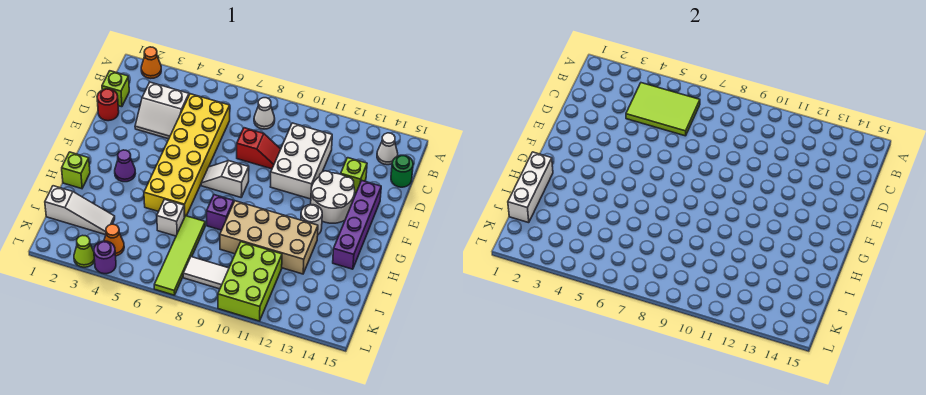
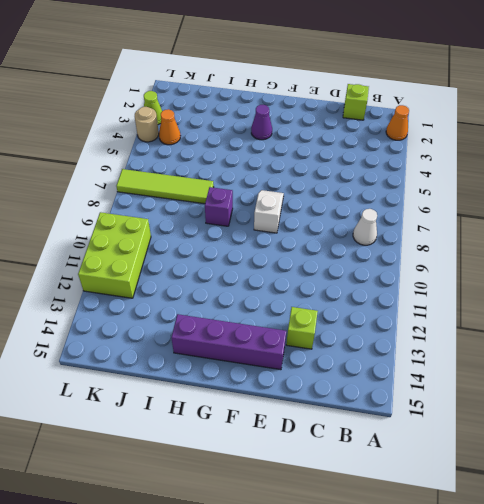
lime 2x3 brick [78,212,151,298] -> lime 2x3 brick turned to [218,242,282,321]
tan 1x1 round brick [135,107,159,142] -> purple 1x1 round brick [94,241,116,274]
none -> white 1x1 cone [377,133,398,165]
none -> white 2x2 slope [135,82,189,139]
none -> yellow 2x6 brick [144,94,230,217]

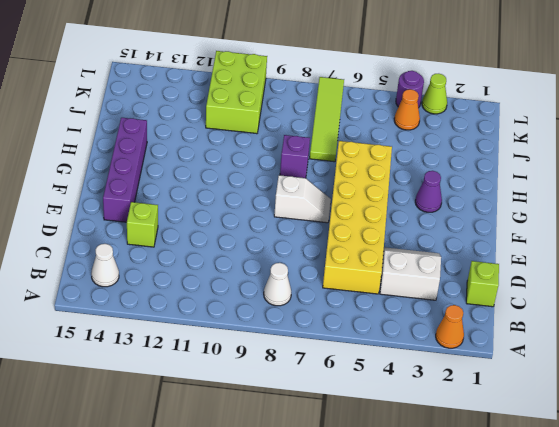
none -> white 2x3 brick [270,123,332,199]
none -> green 1x1 round brick [391,155,413,187]
none -> red 1x1 round brick [97,89,119,121]

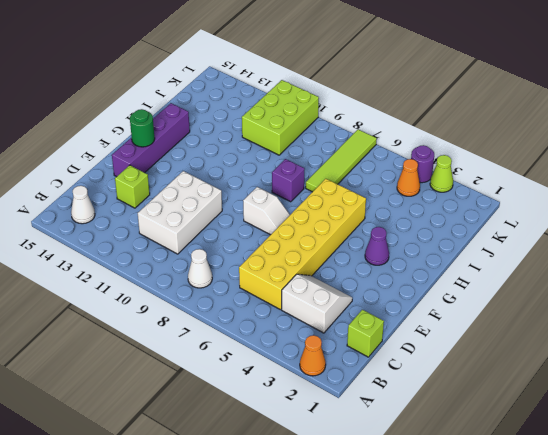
green 1x1 round brick [130,109,155,147] -> green 1x1 round brick moved to [391,155,413,187]
none -> red 1x1 round brick [97,89,119,121]
none -> red 1x2 slope [237,128,281,169]
none -> white 2x2 round brick [311,171,355,223]

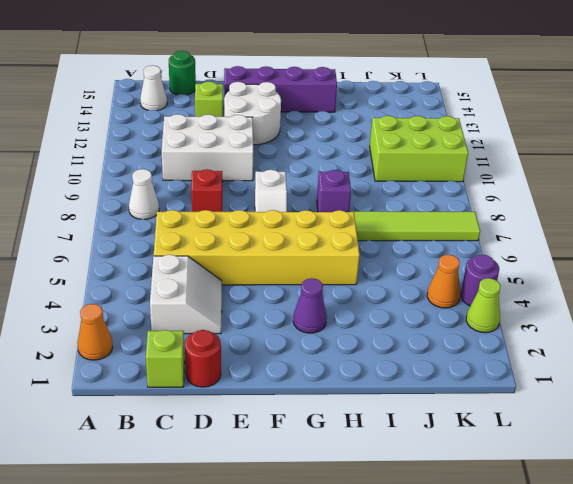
none -> white 1x1 round brick [301,205,322,234]
none -> lime 1x1 brick [62,152,90,189]
none -> tan 2x4 brick [220,201,318,274]

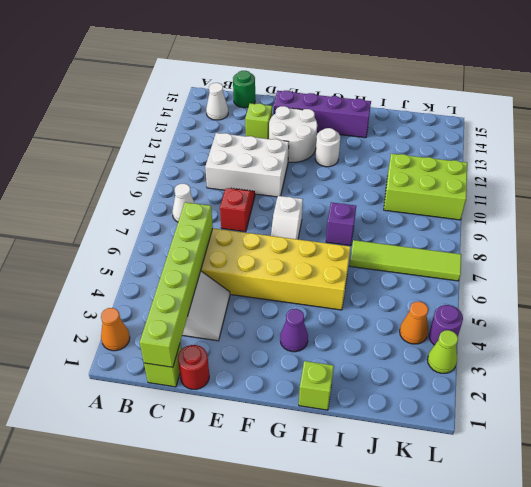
lime 1x6 brick [140,202,213,367] -> lime 2x3 tile [626,83,700,136]
none -> tan 2x4 brick [220,201,318,274]
none -> white 1x1 brick [157,199,185,236]
none -> white 1x3 slope [45,186,115,235]

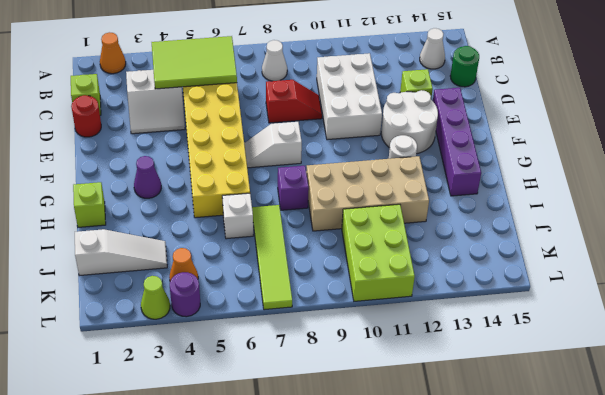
none -> white 1x2 tile [183,257,229,289]
none -> white 1x3 brick [508,152,553,223]

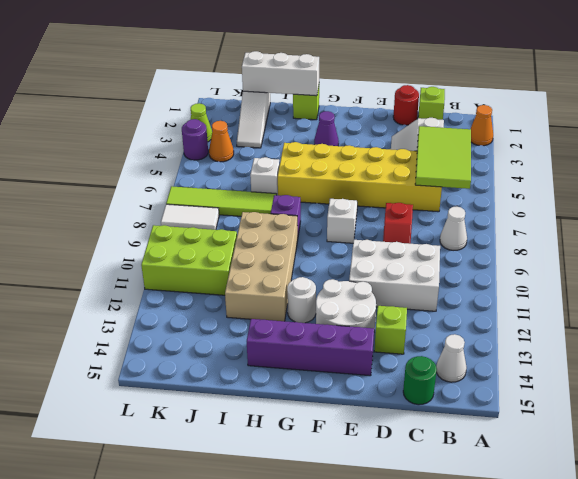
white 1x2 tile [161,204,219,230] -> white 1x2 tile turned to [183,257,229,289]

